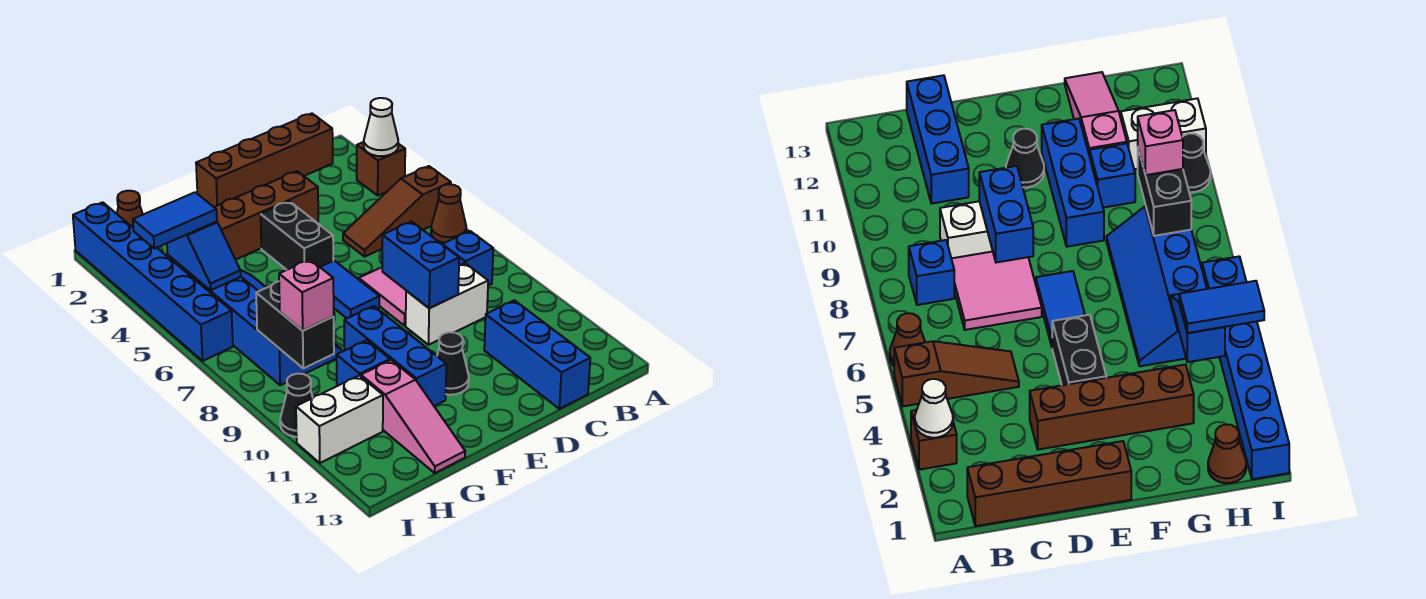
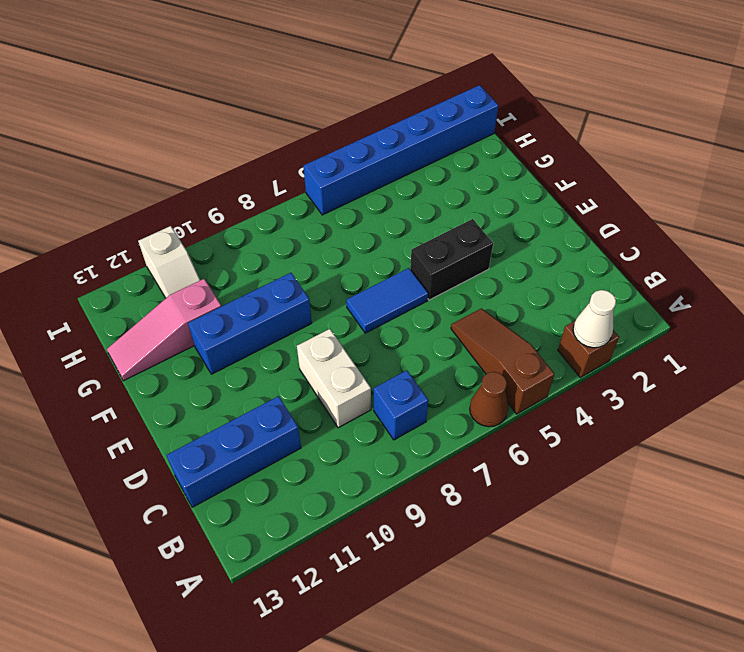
white 1x2 slope [138,226,200,298] -> white 1x2 brick [296,375,383,463]
none -> brown 1x4 brick [196,113,333,207]
none -> pink 2x2 tile [359,267,406,326]
none -> brown 1x4 brick [214,171,318,260]

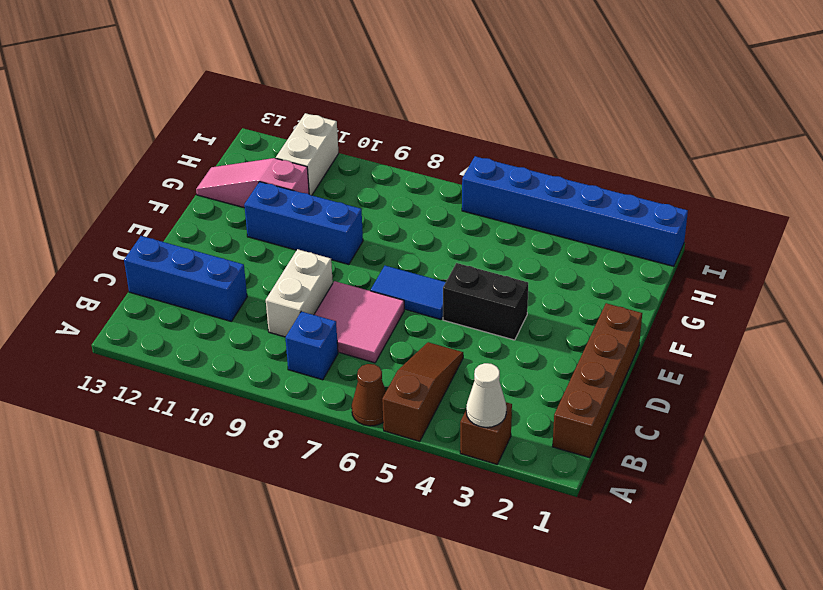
none -> brown 1x4 brick [214,171,318,260]
none -> black 1x1 cone [437,332,469,395]
none -> blue 2x4 slope [189,270,342,385]

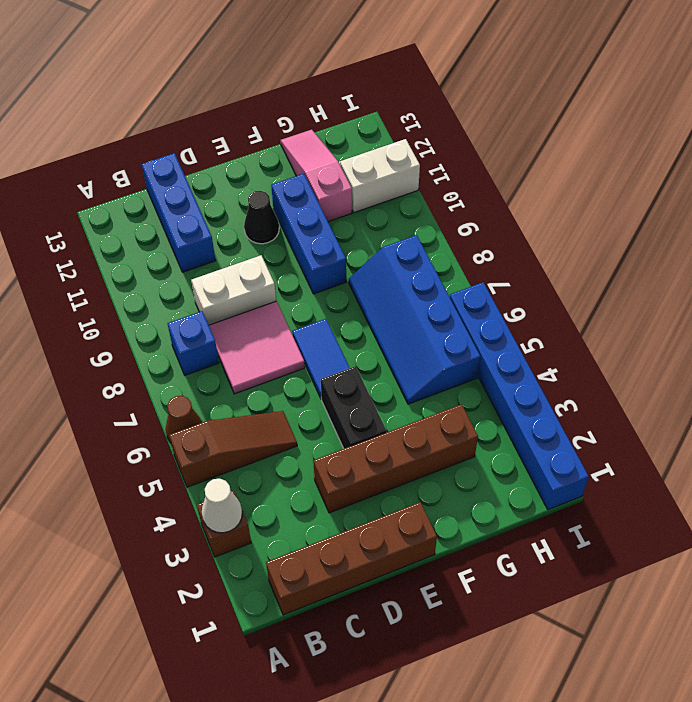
none -> blue 1x1 brick [337,340,390,386]
none -> brown 1x1 cone [117,191,143,227]
none -> black 1x1 cone [280,374,313,437]

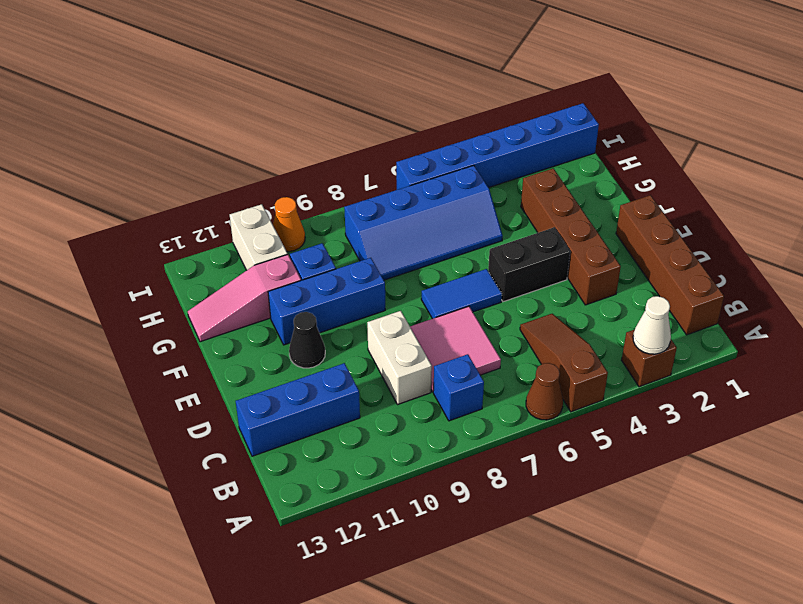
orange 1x1 cone [273,197,305,252] -> black 1x1 cone [280,374,313,437]
none -> brown 1x1 cone [117,191,143,227]
none -> blue 1x2 brick [382,222,459,308]
none -> blue 1x2 slope [167,222,241,290]

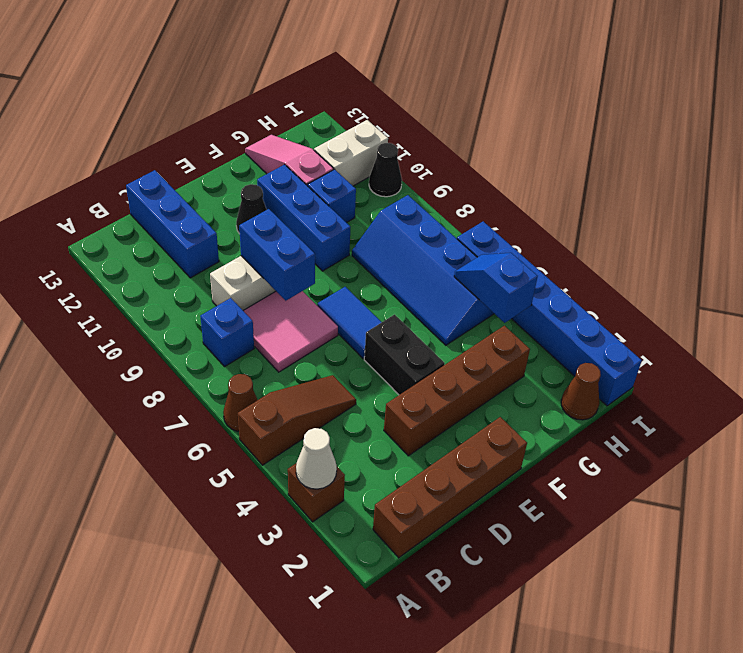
none -> black 1x2 brick [256,281,334,368]
none -> blue 1x2 tile [133,192,217,249]
none -> pink 1x1 brick [279,260,334,331]

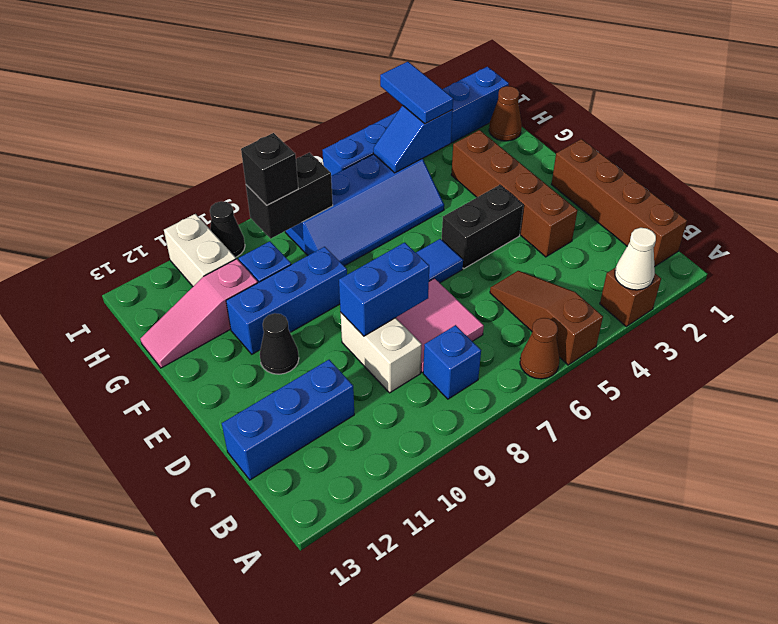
black 1x1 brick [241,133,298,205] -> pink 1x1 brick [279,260,334,331]

